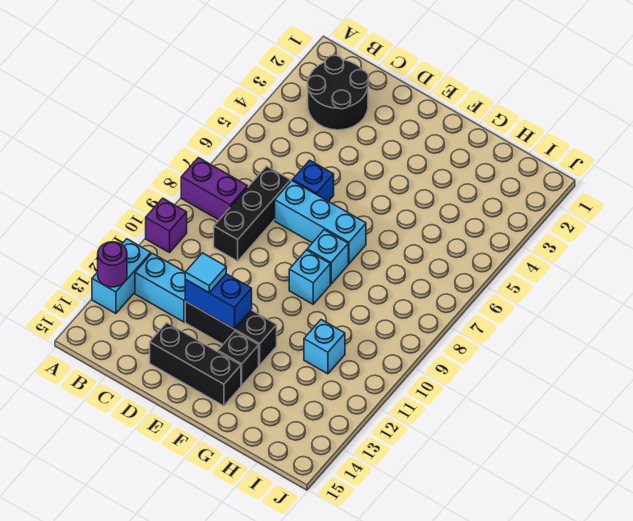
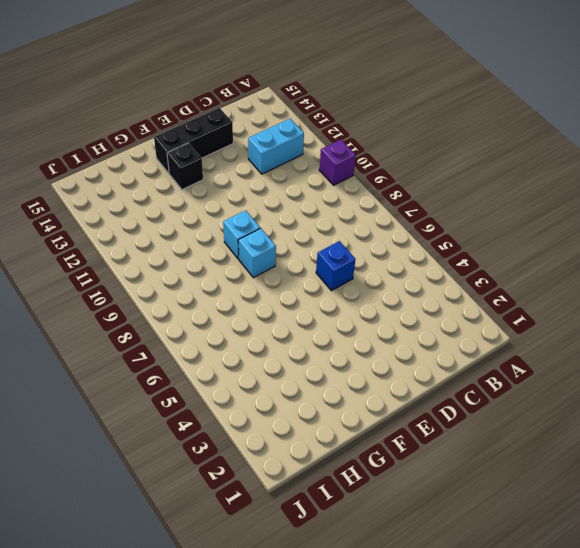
none -> purple 1x2 brick [181,158,248,220]
none -> cyan 1x2 brick [92,239,151,314]
none -> black 2x2 round brick [307,55,369,130]

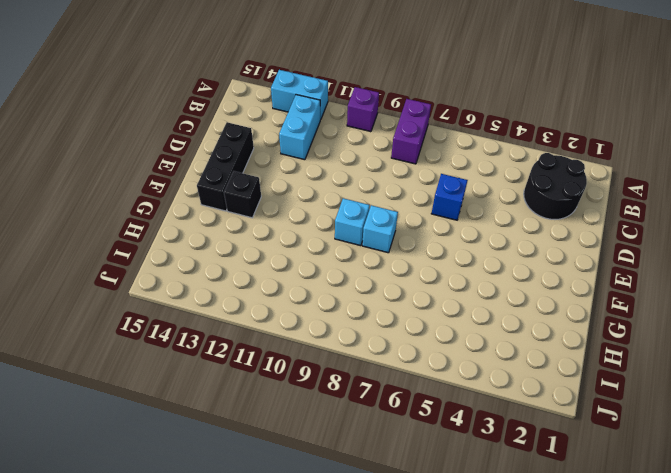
none -> black 1x3 brick [214,166,291,261]
none -> cyan 1x3 brick [275,181,366,264]
none -> black 1x3 brick [185,301,277,365]

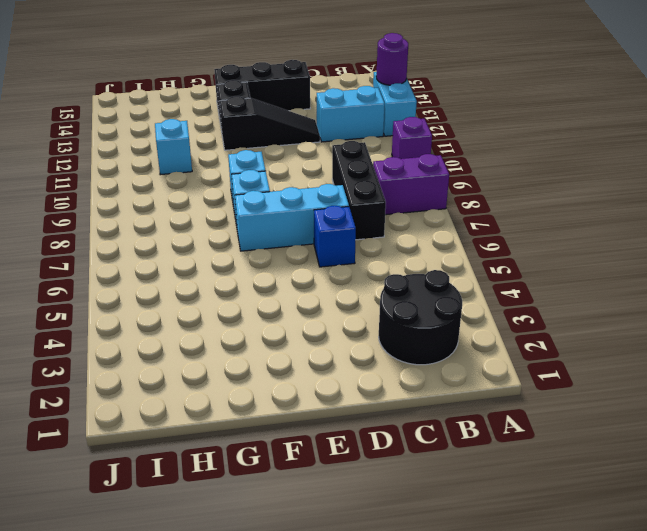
black 1x3 slope [220,96,320,150] -> black 1x3 brick [185,301,277,365]
none -> blue 1x2 brick [185,274,252,329]
none -> cyan 1x1 tile [185,253,226,293]

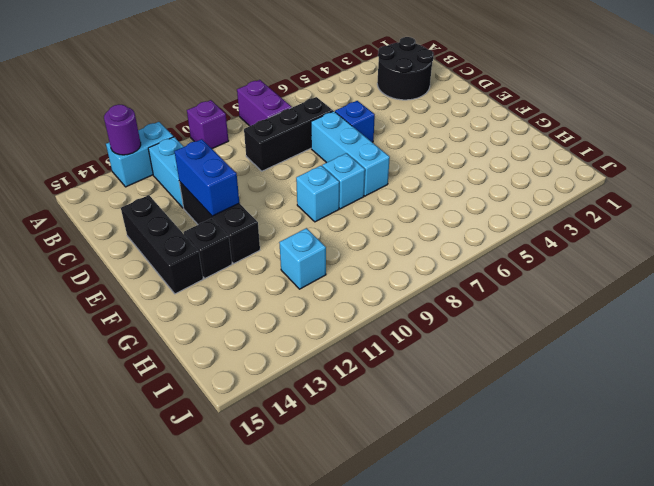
none -> cyan 1x1 tile [185,253,226,293]

